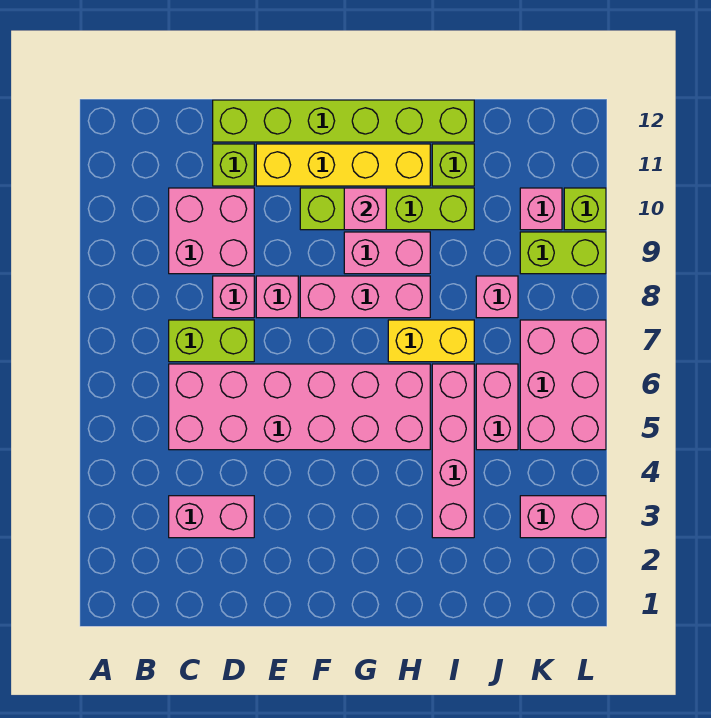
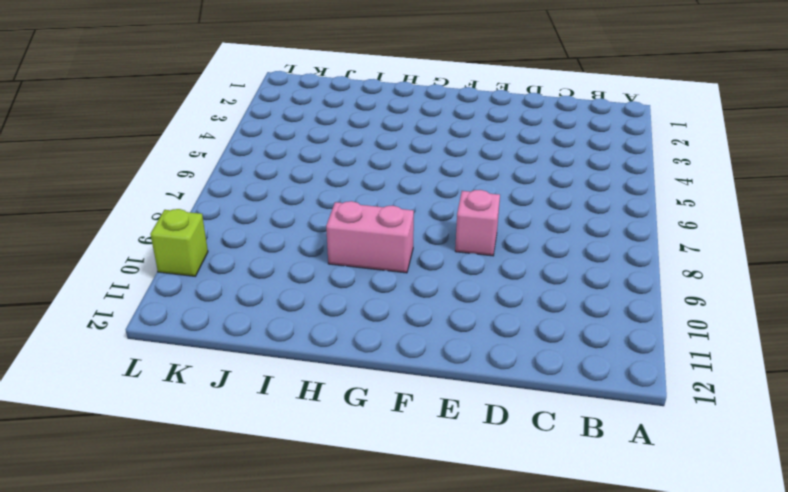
none -> pink 1x2 brick [169,496,254,538]
none -> pink 2x6 brick [169,364,430,450]
none -> lime 1x2 brick [169,320,254,362]

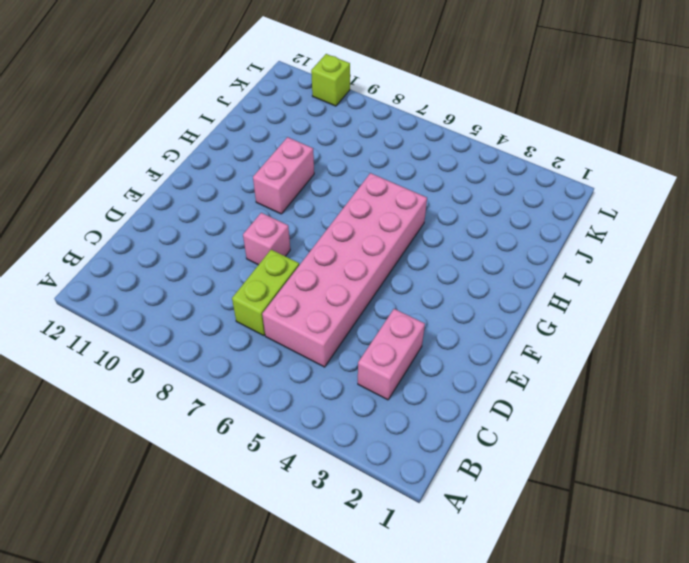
none -> pink 2x2 brick [169,188,254,274]
none -> pink 1x1 brick [213,276,254,318]
none -> lime 1x1 brick [213,144,254,186]

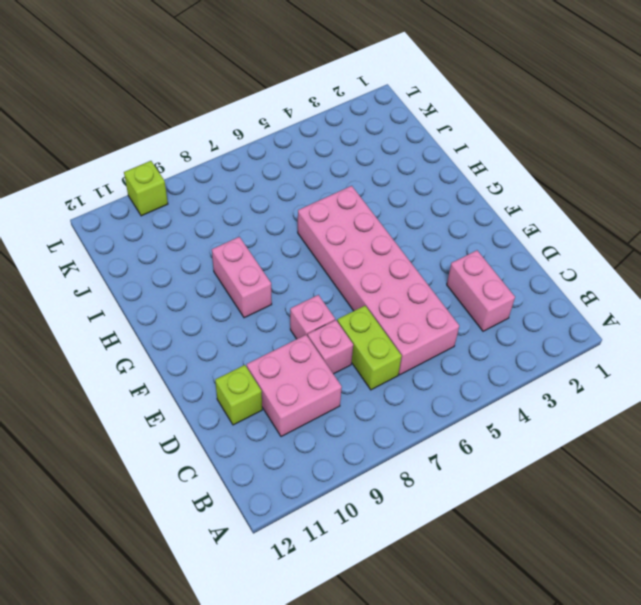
none -> lime 1x6 brick [213,100,474,142]
none -> yellow 1x4 brick [256,144,430,186]
none -> pink 1x3 brick [300,276,430,318]

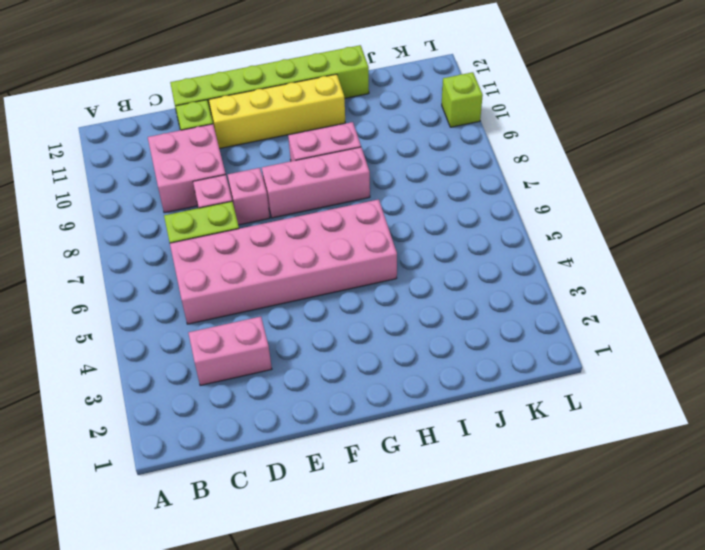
none -> lime 1x4 brick [300,188,474,230]
none -> yellow 1x2 brick [388,320,474,362]
none -> pink 1x4 brick [432,364,474,538]

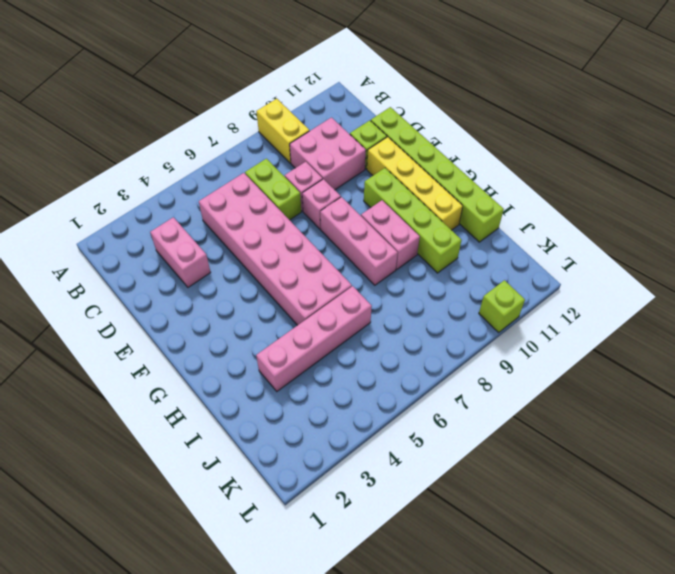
yellow 1x2 brick [256,99,309,163] -> yellow 1x2 brick moved to [388,320,474,362]
none -> lime 1x1 brick [432,144,474,186]
none -> pink 1x2 brick [476,364,518,450]
none -> pink 1x1 brick [476,276,518,318]

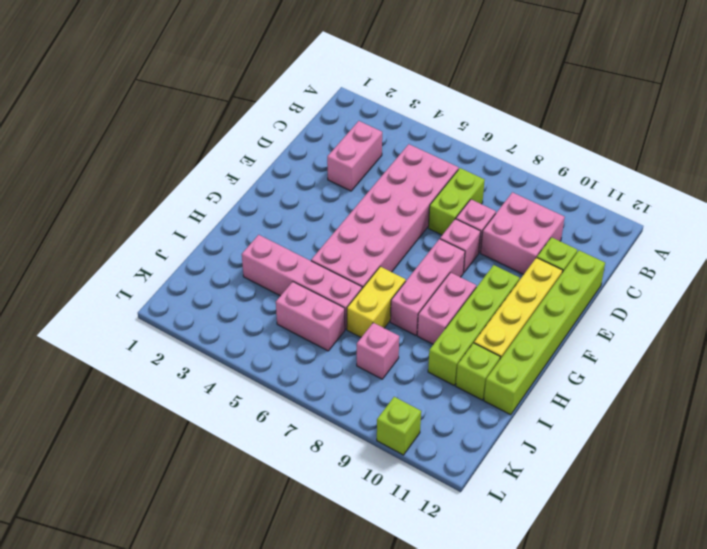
none -> pink 1x2 brick [520,496,606,538]
none -> pink 2x3 brick [520,320,606,450]
none -> lime 1x2 brick [520,232,606,274]

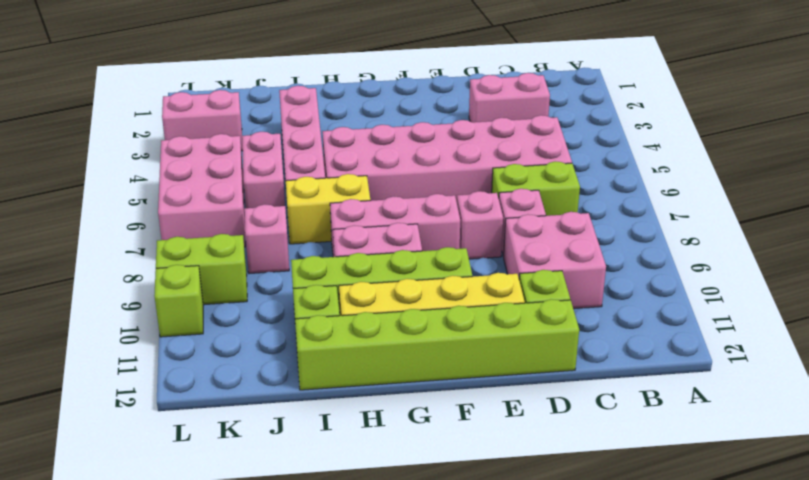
none -> pink 1x1 brick [520,188,562,230]
none -> pink 1x1 brick [344,188,386,230]

